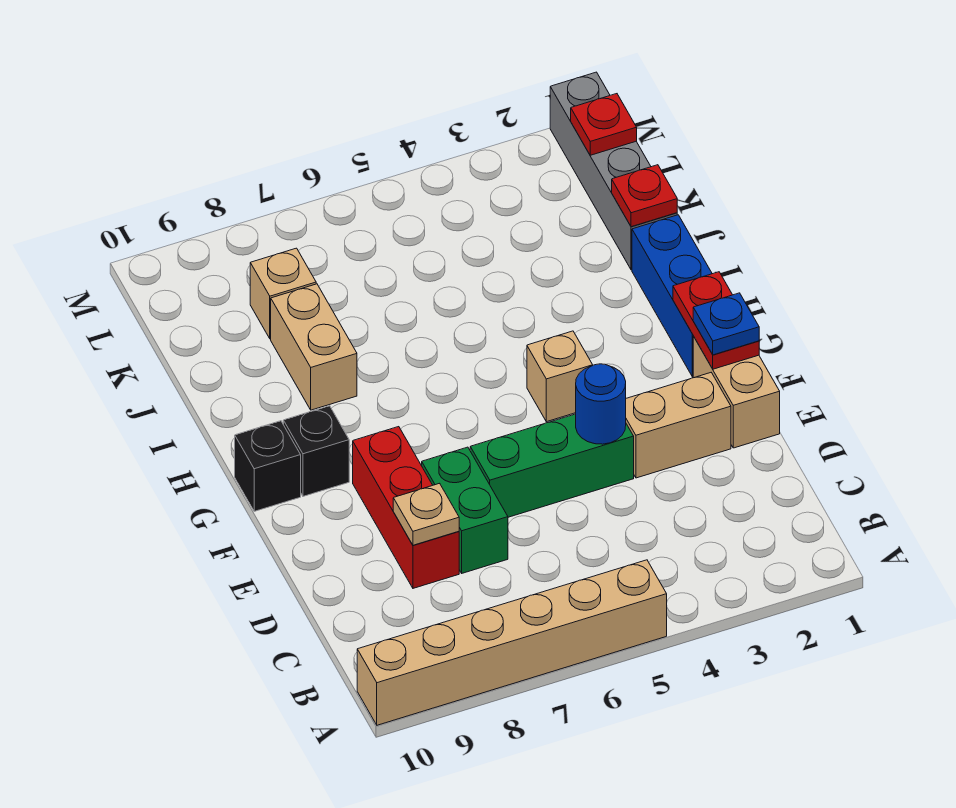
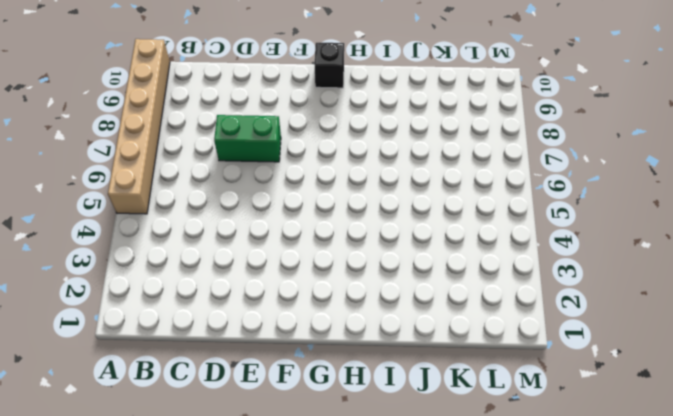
none -> red 1x3 brick [353,427,459,588]
none -> tan 1x2 brick [693,336,780,448]
none -> tan 1x2 brick [626,373,731,478]

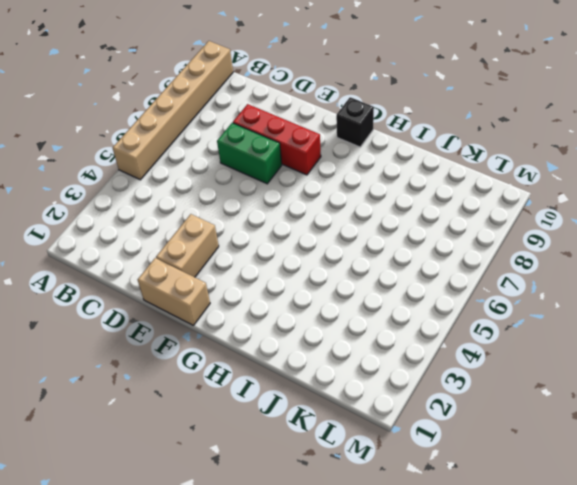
none -> green 1x3 brick [470,414,634,517]
none -> blue 1x3 brick [632,215,712,377]
none -> tan 1x1 brick [527,331,593,422]

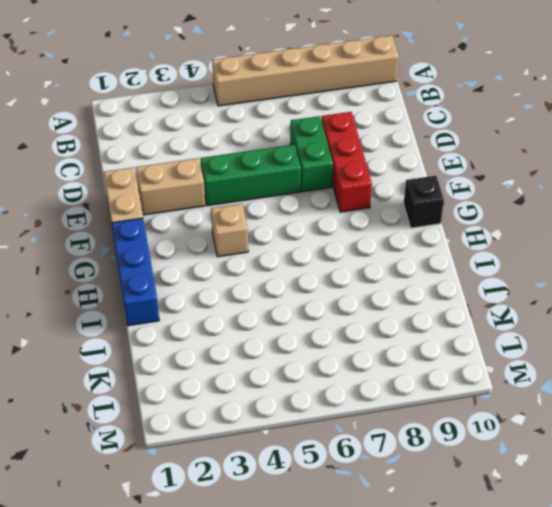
none -> black 1x1 brick [283,406,349,496]
none -> tan 1x2 brick [271,284,357,410]
none -> grey 1x4 brick [550,72,677,270]

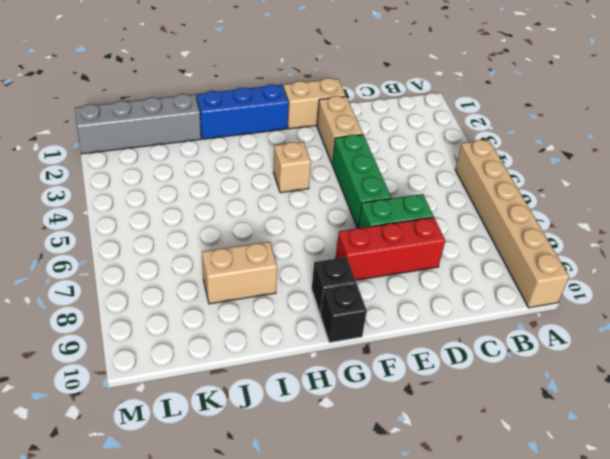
none -> tan 1x1 brick [250,248,316,339]
none -> tan 1x1 plate [393,483,459,545]
none -> blue 1x1 round brick [576,364,626,444]

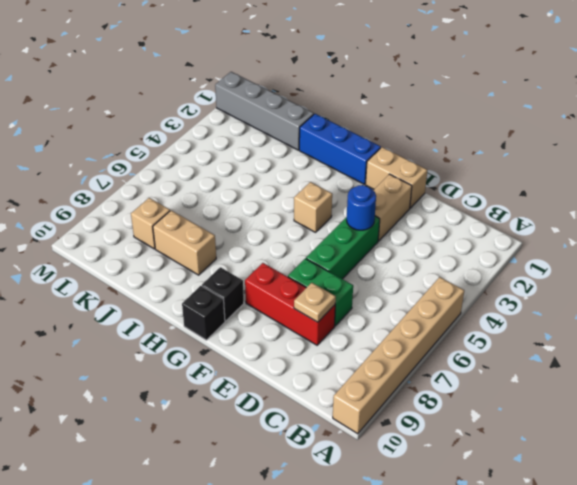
none -> red 1x2 plate [673,272,759,369]
none -> red 1x1 plate [612,165,677,227]
none -> red 1x1 plate [571,94,637,155]

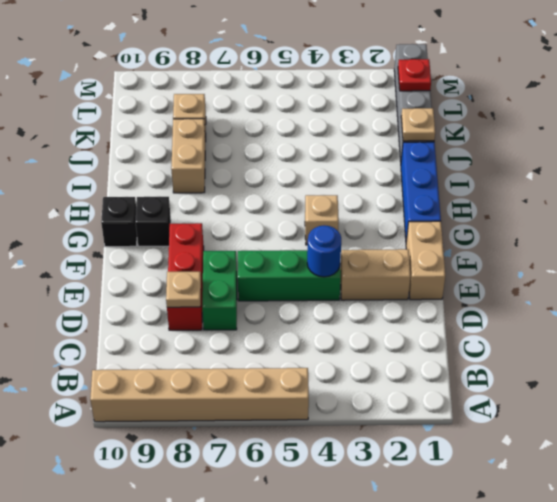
tan 1x1 plate [401,108,435,141] -> red 1x1 plate [612,165,677,227]
none -> red 1x2 plate [673,272,759,369]
none -> blue 1x1 plate [693,293,759,355]

